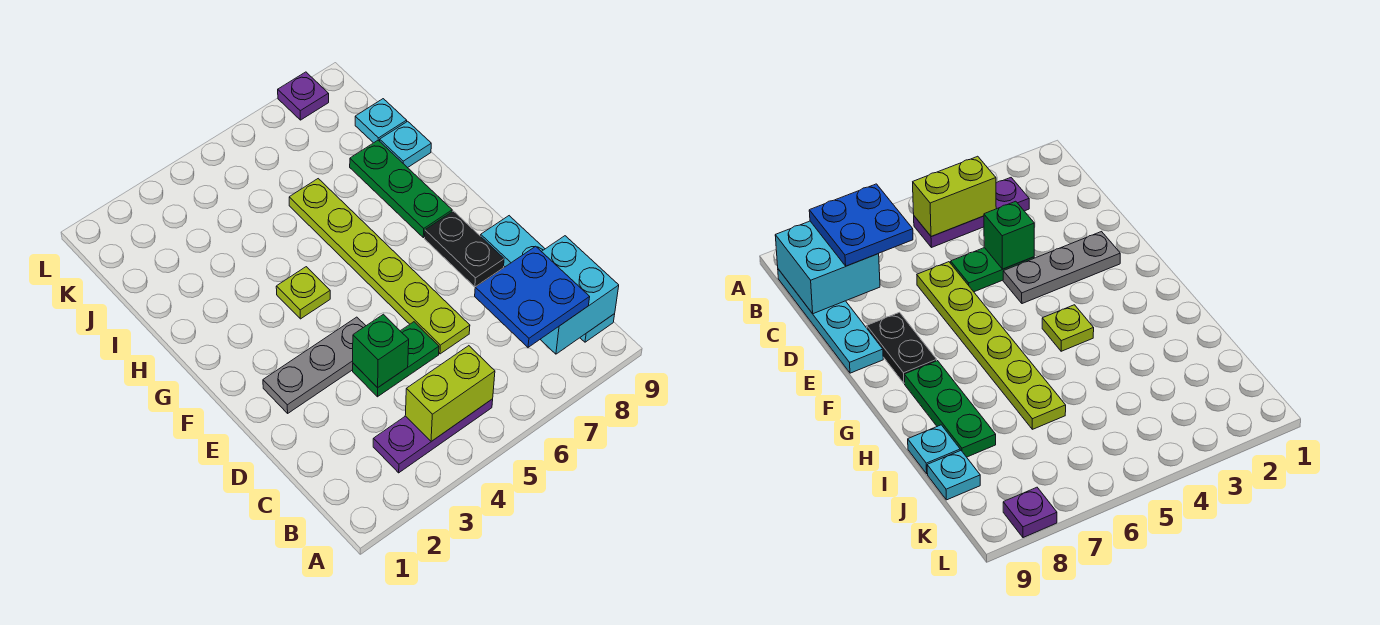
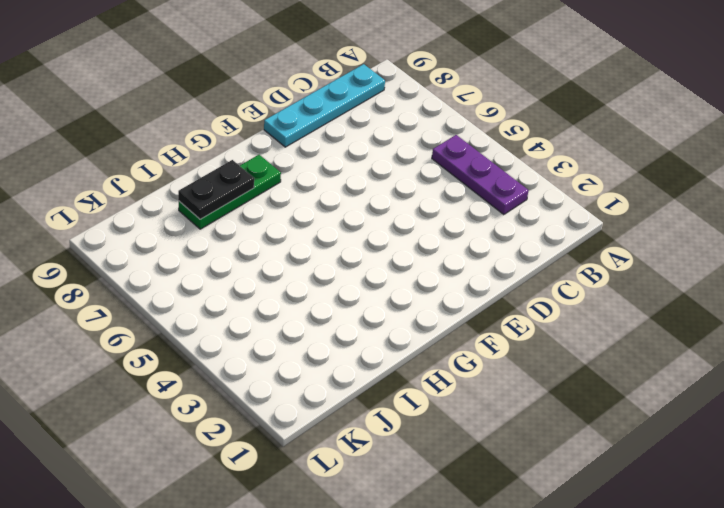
black 1x2 plate [178,160,254,219] -> black 1x2 plate moved to [425,211,504,287]
none -> green 1x2 plate [353,322,439,397]
none -> lime 1x6 plate [289,179,470,354]
none -> grey 1x3 plate [263,317,366,413]

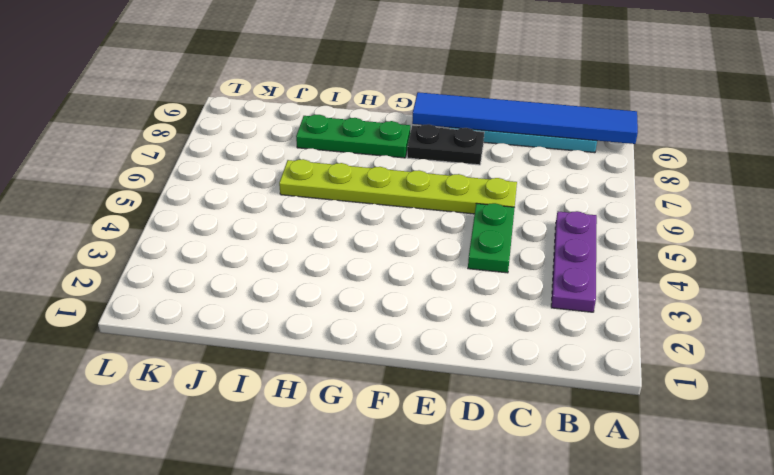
blue 1x6 tile [412,92,638,144] -> cyan 2x2 brick [540,236,619,354]
none -> grey 1x3 plate [263,317,366,413]
none -> lime 1x1 plate [276,267,330,319]
none -> cyan 1x1 plate [380,121,431,168]

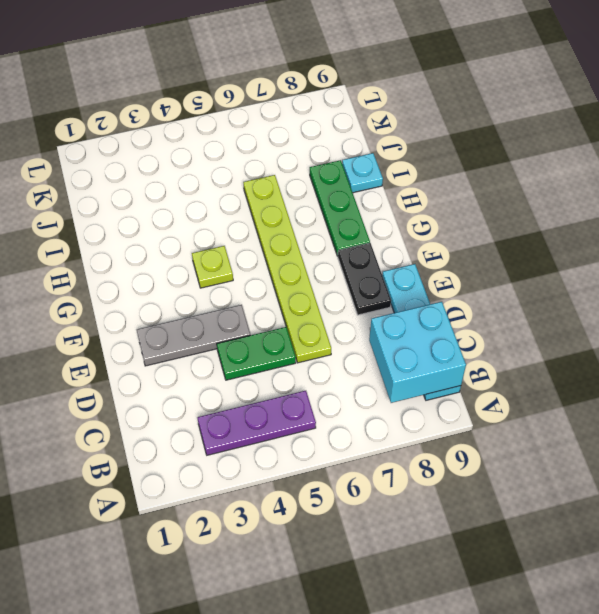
none -> cyan 1x1 plate [355,99,407,143]
none -> purple 1x1 plate [278,72,329,120]
none -> lime 1x2 brick [405,346,495,442]

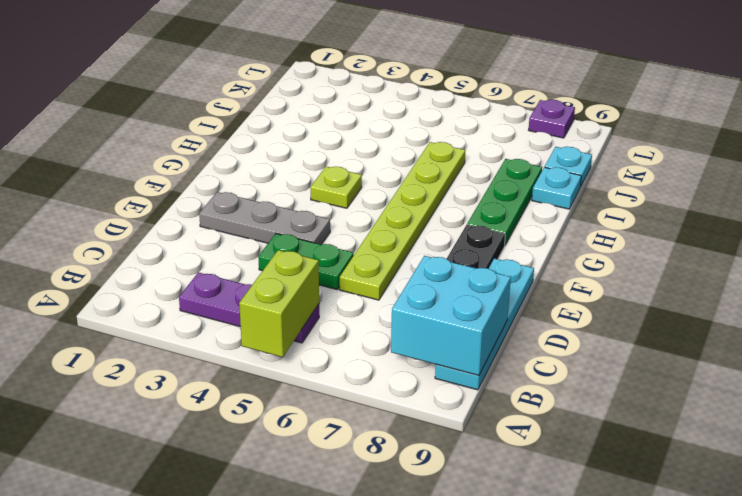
lime 1x2 brick [239,250,319,357] -> lime 1x2 brick turned to [405,346,495,442]
none -> green 1x1 brick [353,314,409,388]
none -> blue 2x2 plate [475,246,590,347]

